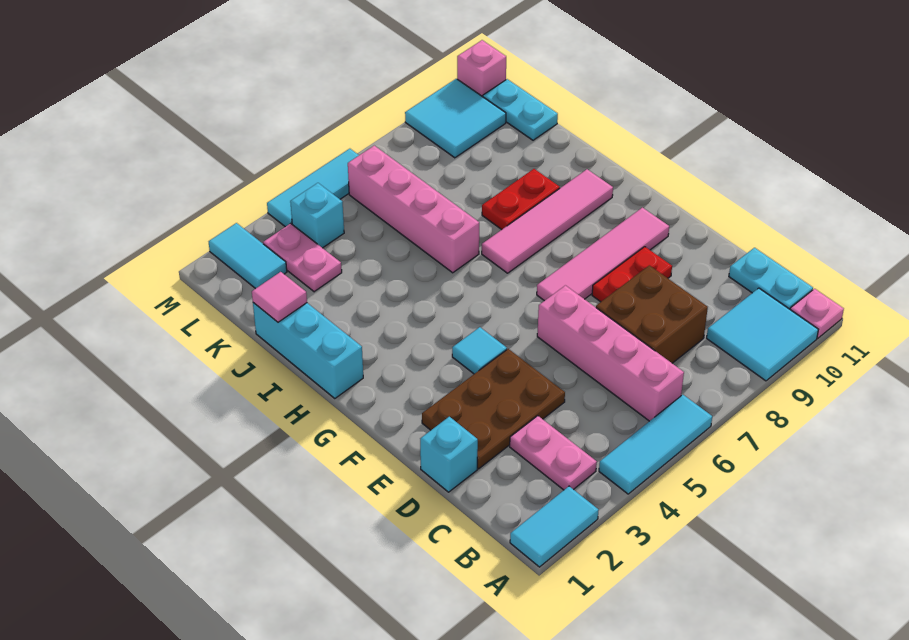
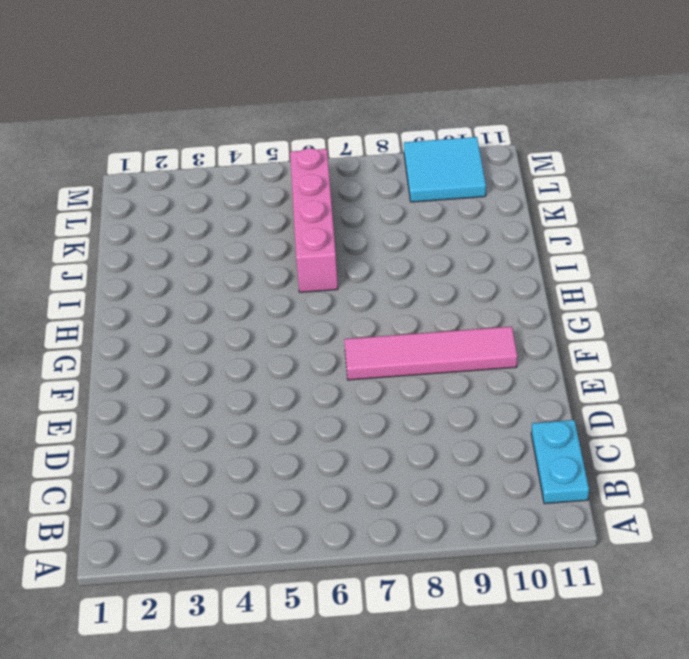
none -> cyan 1x2 tile [510,486,599,567]
none -> cyan 1x3 tile [599,395,712,494]
none -> cyan 2x2 tile [707,288,818,381]

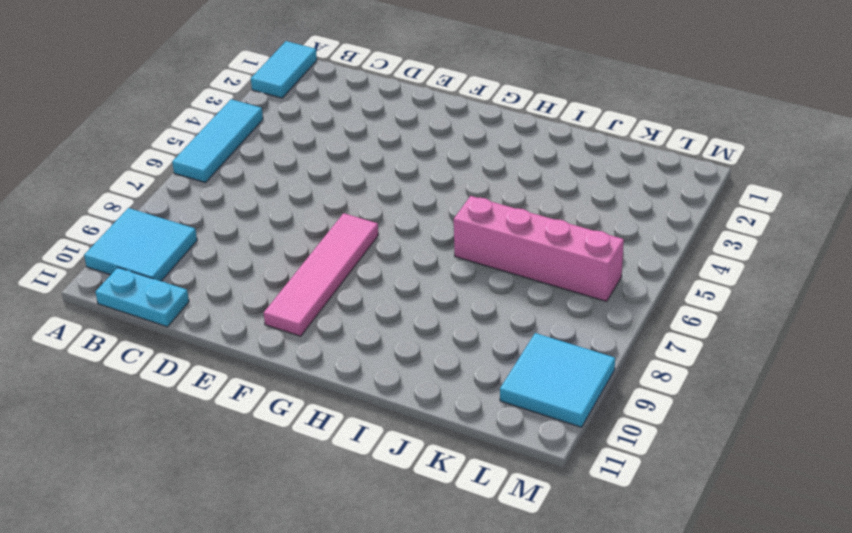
none -> pink 1x1 plate [790,289,844,338]
none -> pink 1x2 plate [510,416,597,490]
none -> pink 1x4 brick [537,285,684,421]

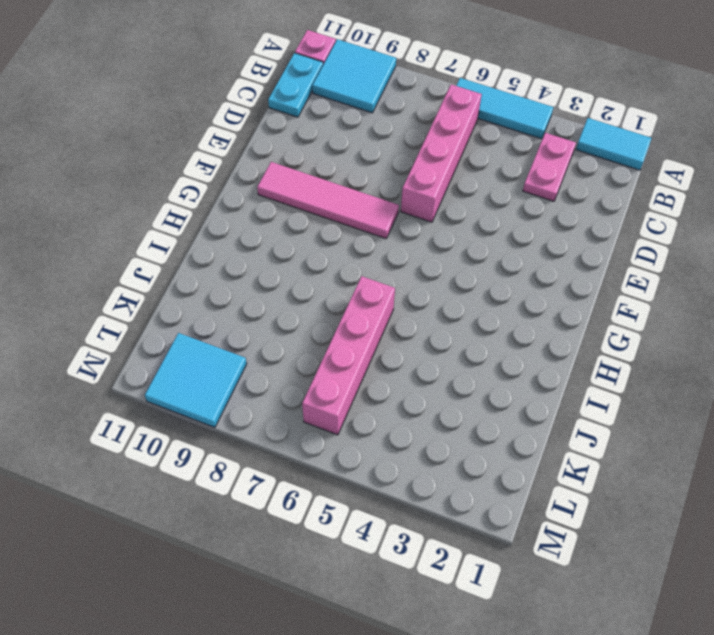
none -> brown 2x2 brick [596,265,708,363]
none -> cyan 1x1 brick [420,417,478,492]
none -> brown 2x3 plate [422,349,565,469]

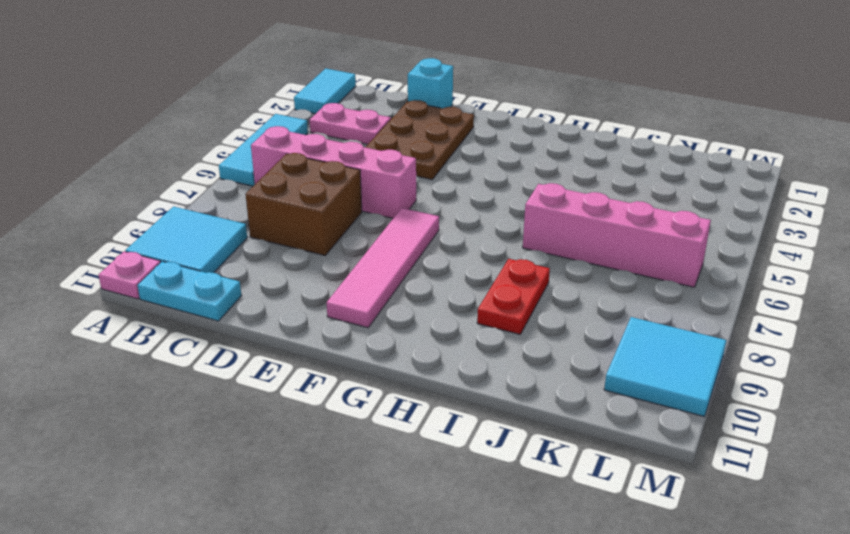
none -> red 1x2 plate [592,247,672,302]
none -> cyan 1x1 tile [452,327,507,374]
none -> cyan 1x3 brick [253,303,363,399]

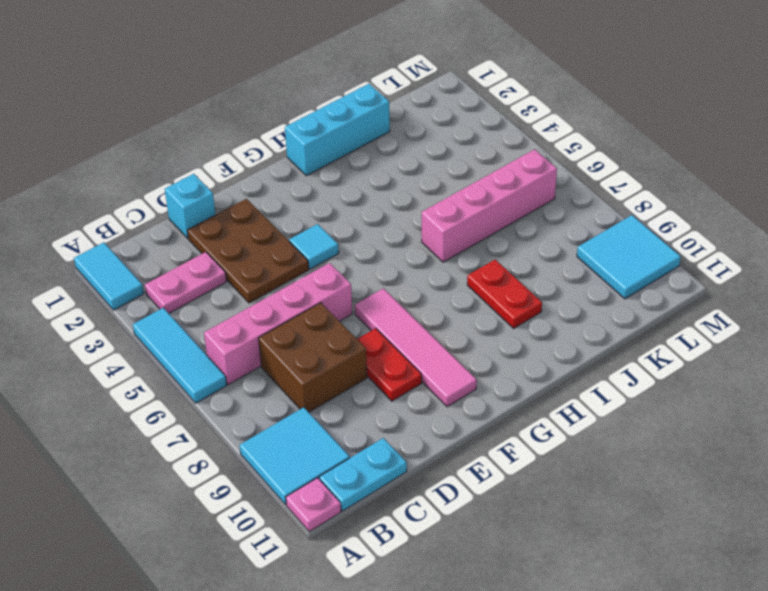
none -> pink 1x4 tile [482,169,613,273]
none -> pink 1x2 plate [263,223,342,292]
none -> cyan 1x2 plate [483,79,558,140]

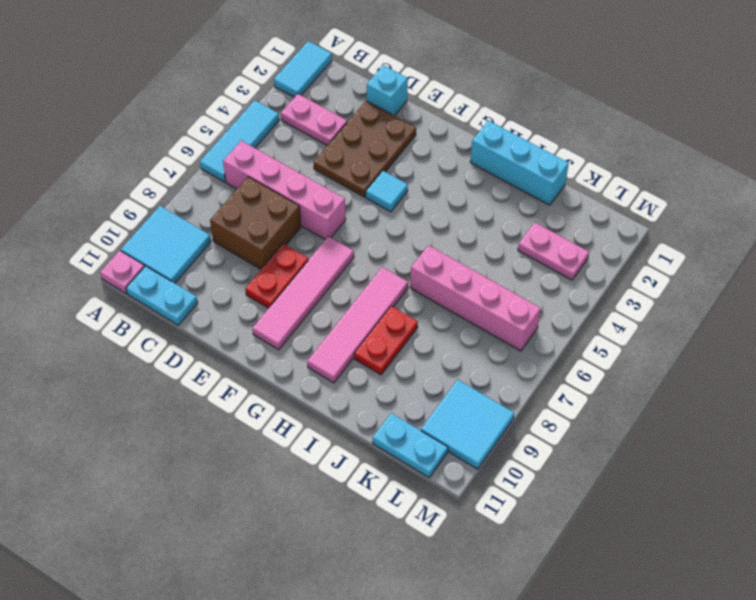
none -> cyan 1x2 tile [209,223,287,289]
none -> cyan 1x1 brick [290,183,344,248]
none -> cyan 1x3 tile [267,149,359,227]

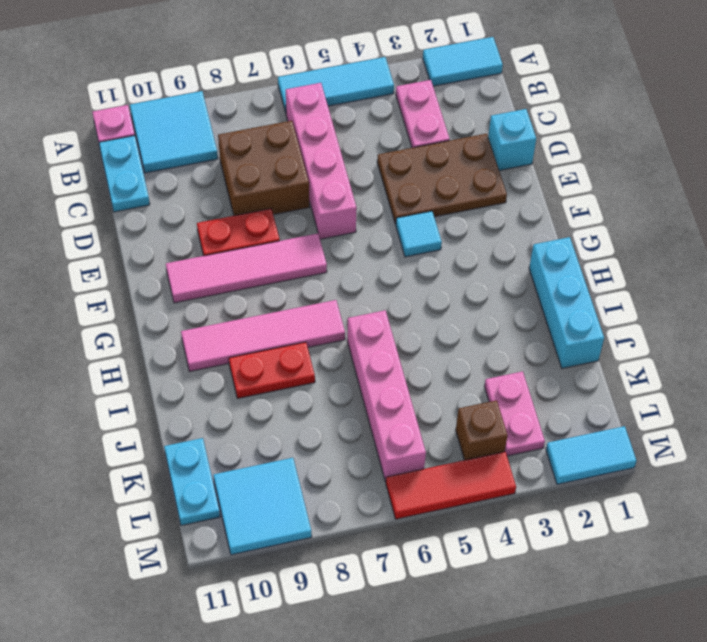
brown 1x1 brick [456,400,508,460] -> cyan 1x1 brick [290,183,344,248]
cyan 1x2 tile [546,426,636,484] -> cyan 1x2 tile turned to [209,223,287,289]
red 1x3 tile [386,452,516,519] -> cyan 1x3 tile [267,149,359,227]
none -> pink 1x1 brick [457,40,506,97]
none -> pink 1x1 tile [252,272,307,322]

